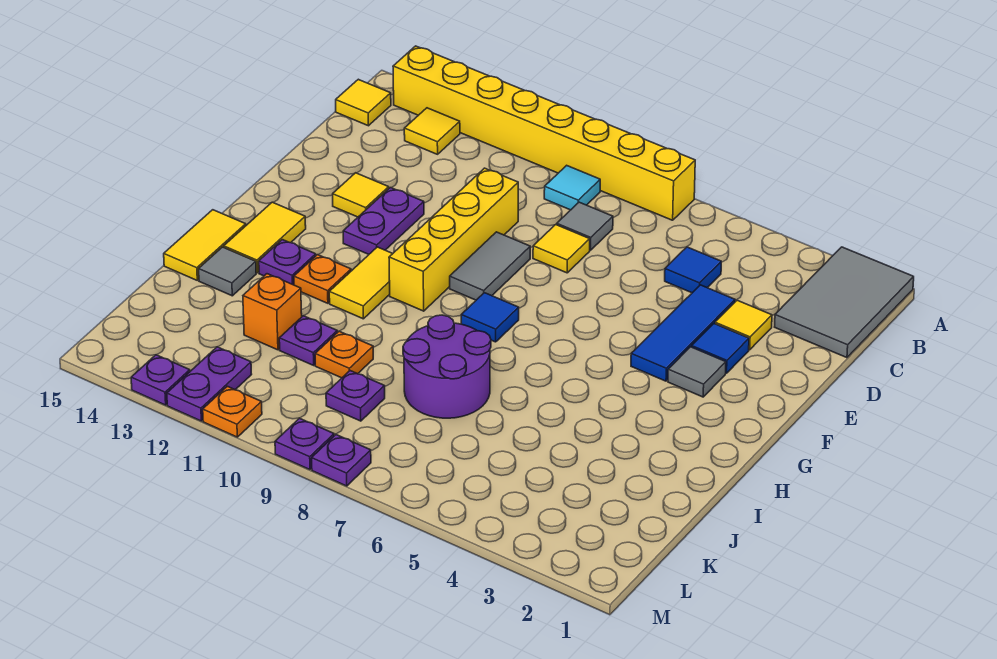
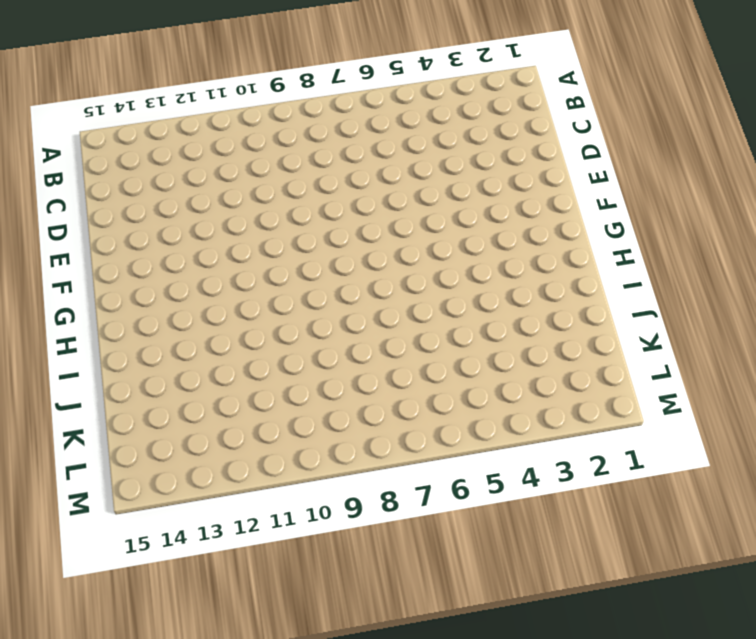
none -> grey 2x3 tile [775,247,914,358]
none -> yellow 1x8 brick [393,46,695,220]
none -> cyan 1x1 tile [544,165,600,210]
none -> yellow 1x1 tile [404,108,460,154]

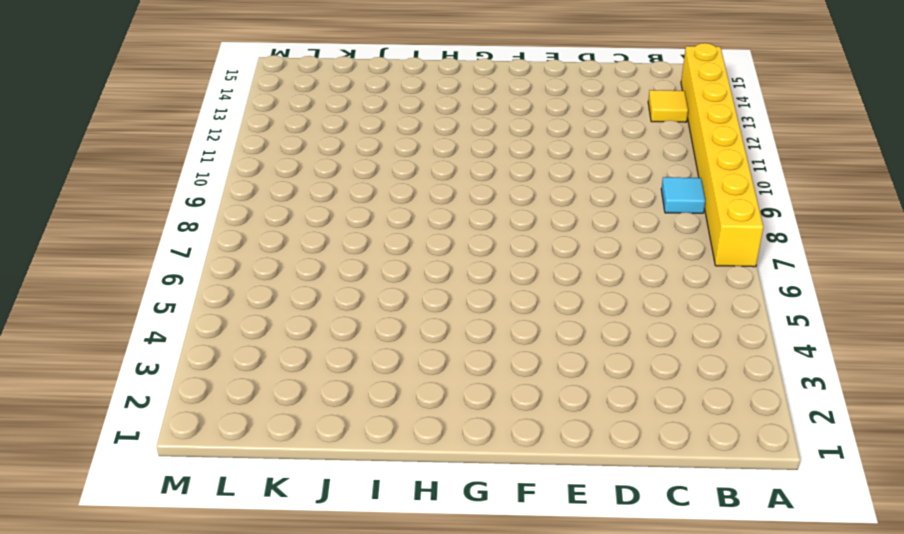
none -> grey 2x3 tile [775,247,914,358]
none -> yellow 1x1 tile [336,79,391,126]
none -> blue 1x1 tile [665,247,721,293]
none -> grey 1x1 tile [557,202,613,250]

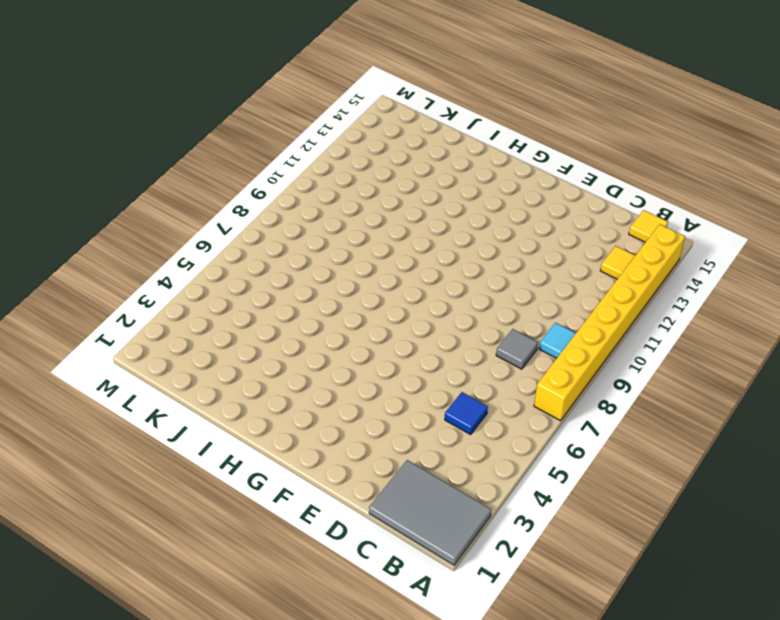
none -> yellow 1x1 tile [715,300,772,350]
none -> blue 1x3 tile [631,285,735,381]
none -> yellow 1x1 tile [533,225,590,273]
none -> yellow 1x4 brick [389,168,518,311]

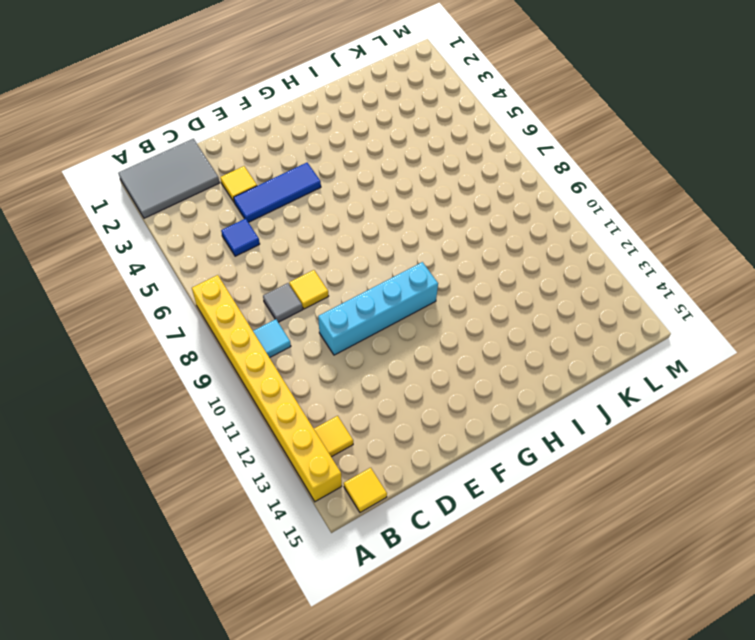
cyan 1x4 brick [318,262,438,355] -> yellow 1x4 brick [389,168,518,311]
none -> blue 1x1 tile [692,324,749,373]
none -> grey 1x2 tile [450,232,530,300]
none -> purple 1x2 plate [343,188,424,254]
none -> yellow 1x1 tile [333,173,389,217]

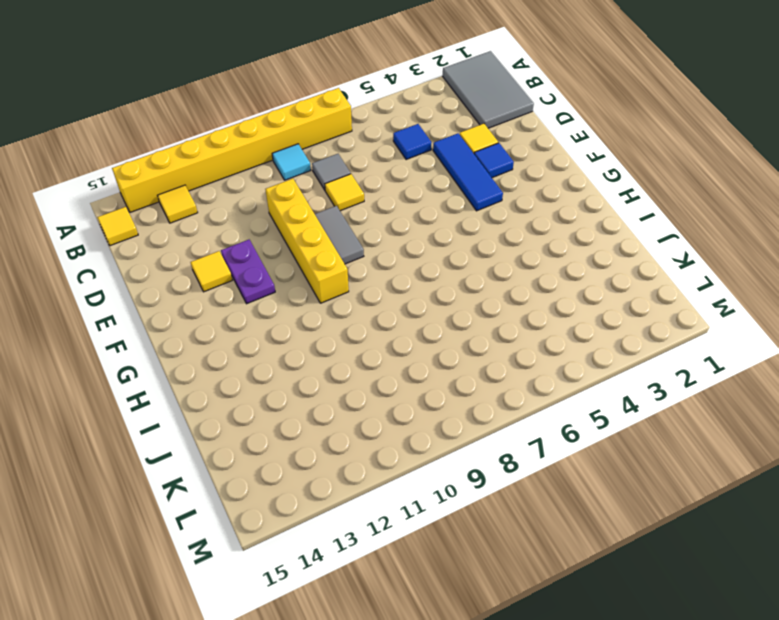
none -> grey 1x1 tile [668,347,726,397]
none -> blue 1x1 tile [461,293,519,342]
none -> yellow 1x2 tile [329,247,393,319]
none -> yellow 1x2 tile [224,202,306,273]

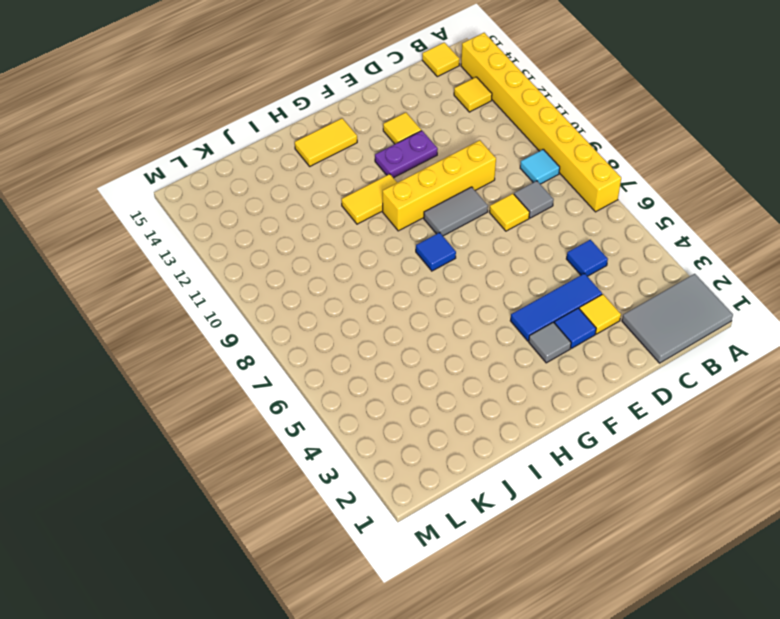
none -> orange 1x1 plate [294,255,351,303]
none -> purple 1x1 plate [259,240,316,285]
none -> yellow 1x2 tile [164,210,246,280]
none -> purple 2x2 round brick [403,315,491,418]

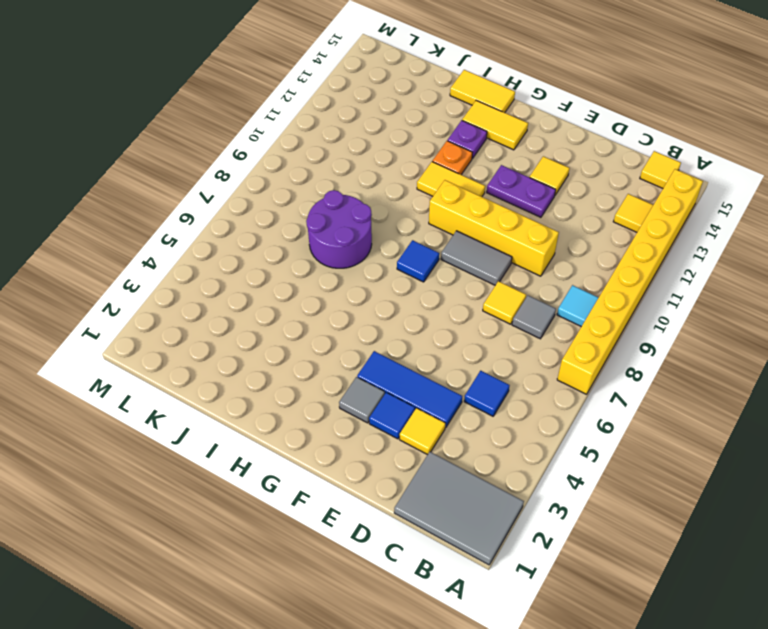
none -> grey 1x1 tile [199,247,256,296]
none -> orange 1x1 plate [315,331,373,378]
none -> purple 1x1 plate [279,316,337,365]
none -> orange 1x1 brick [243,274,302,350]

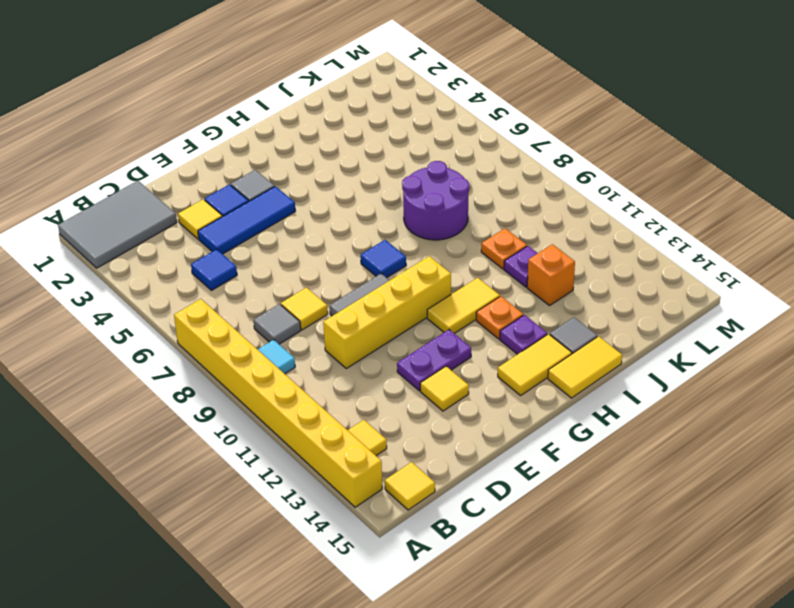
none -> purple 1x1 plate [326,371,385,421]
none -> purple 1x2 plate [167,347,252,421]
none -> purple 1x1 plate [312,435,371,486]
none -> purple 1x1 plate [275,418,334,470]

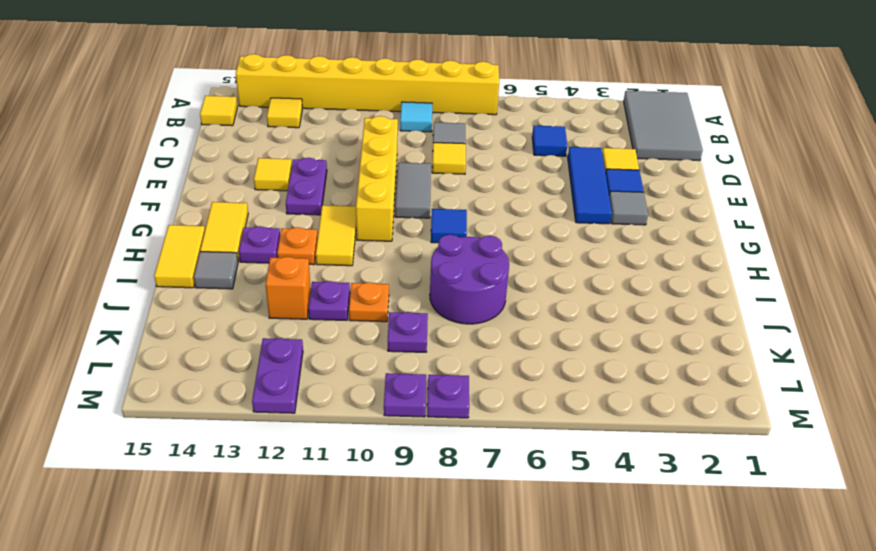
none -> orange 1x1 plate [203,386,262,437]
none -> purple 1x1 plate [131,355,190,405]

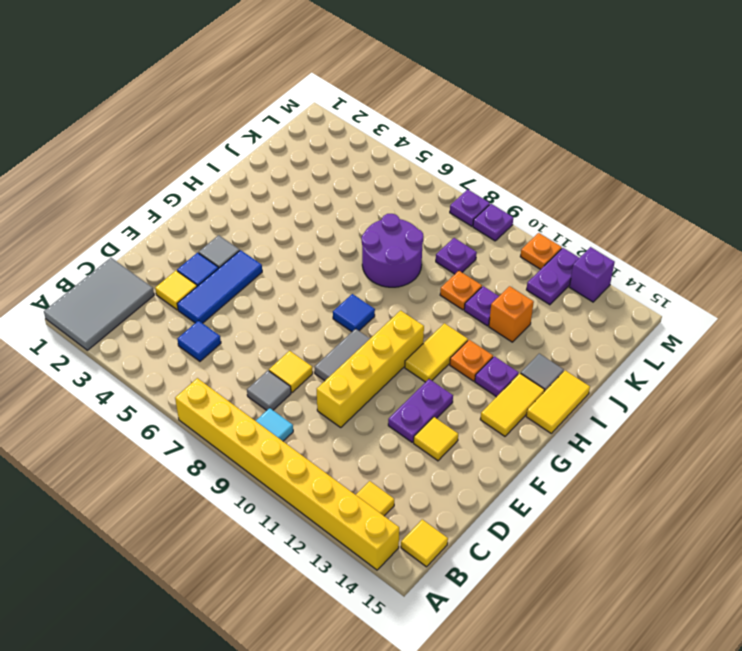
purple 1x1 brick [569,247,615,302] -> purple 1x1 plate [131,355,190,405]

